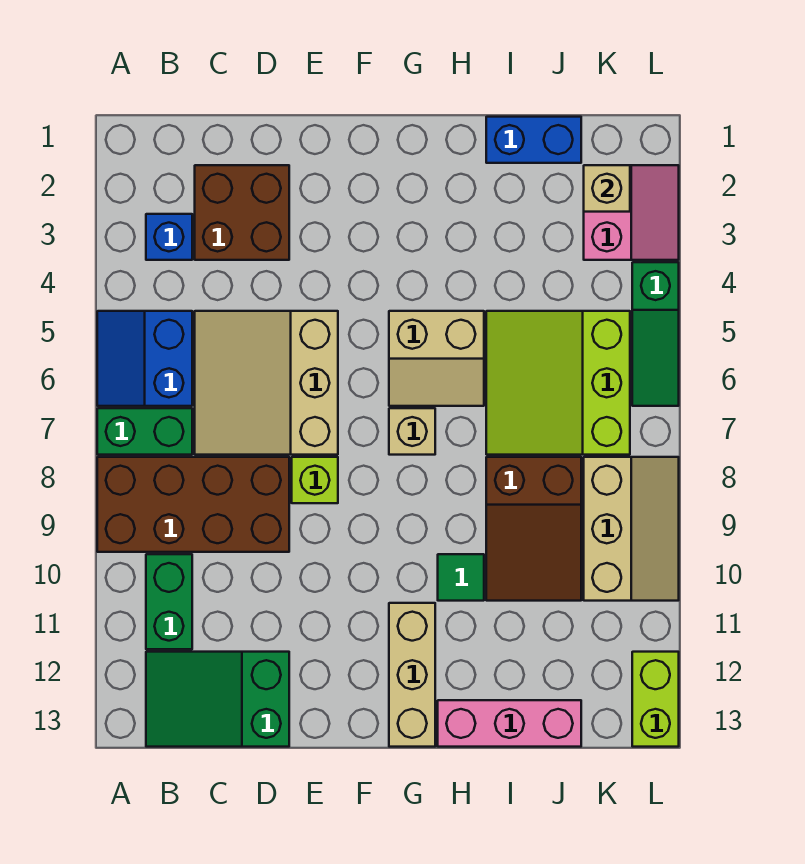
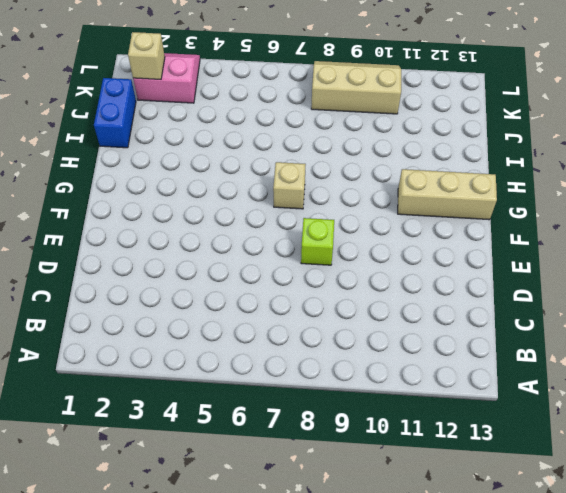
none -> blue 2x2 slope [97,311,192,406]
none -> green 1x2 brick [97,408,192,455]
none -> brown 2x4 brick [97,457,289,552]

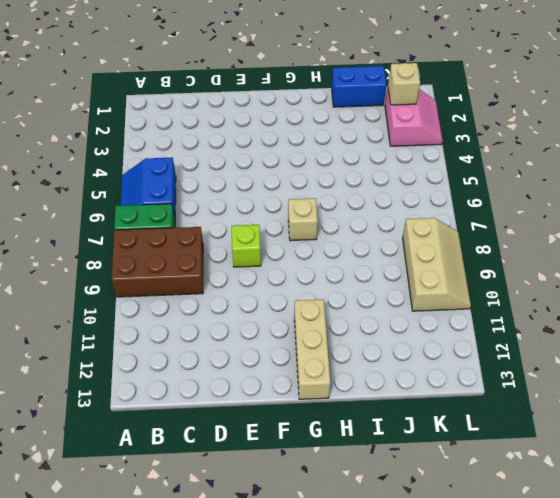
brown 2x3 brick [111,227,203,297] -> brown 2x4 brick [97,457,289,552]
none -> blue 1x1 brick [146,214,192,260]
none -> green 1x2 brick [146,554,192,649]
none -> green 2x3 slope [146,652,289,747]

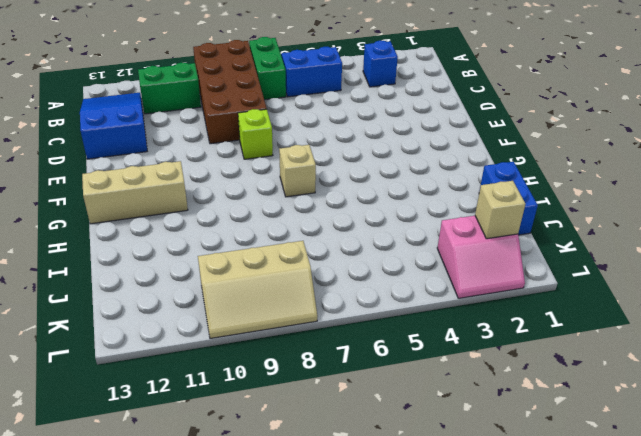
blue 2x3 slope [80,93,147,159] -> green 2x3 slope [146,652,289,747]
none -> brown 2x2 brick [195,165,289,260]
none -> tan 3x3 slope [195,311,338,455]
none -> tan 2x2 slope [389,311,484,406]

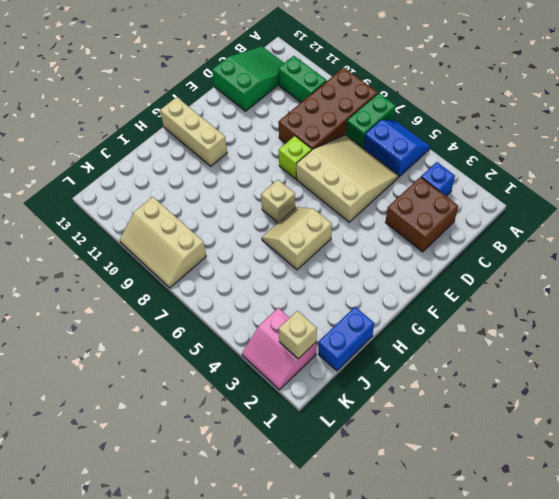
none -> green 1x1 tile [438,554,484,601]
none -> pink 1x3 brick [438,700,581,747]
none -> lime 3x3 slope [486,311,630,455]

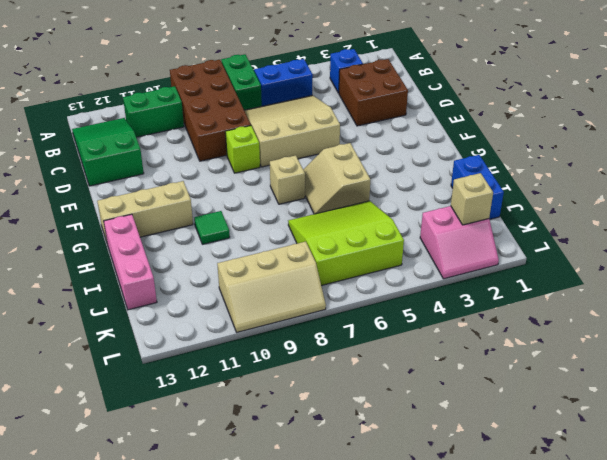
none -> brown 2x3 slope [486,457,581,601]
none -> green 1x3 slope [632,262,679,406]
none -> lime 1x2 brick [632,652,679,747]

